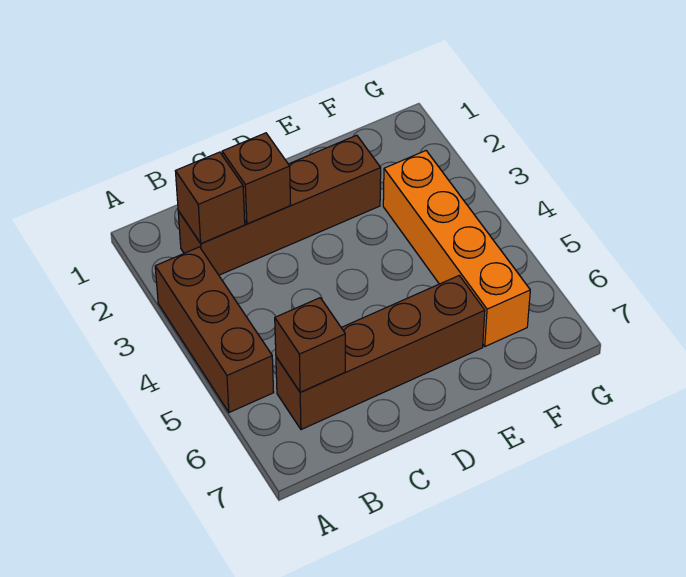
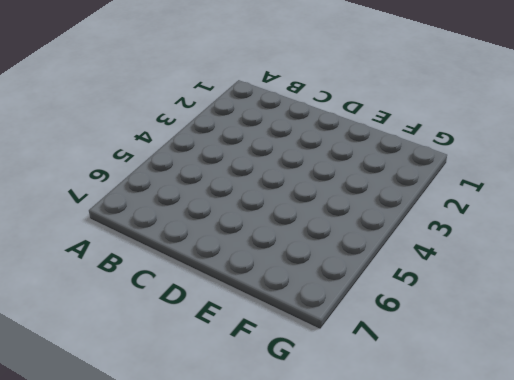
none -> brown 1x3 brick [155,247,274,412]
none -> brown 1x4 brick [178,135,381,275]

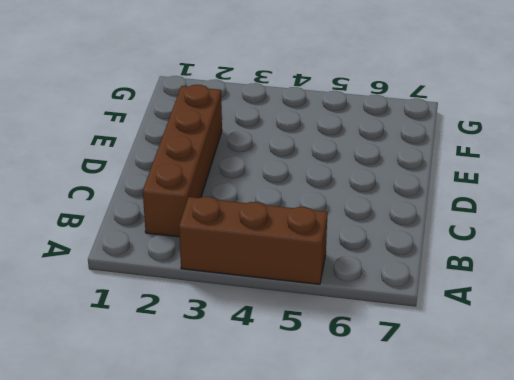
none -> brown 1x4 brick [276,276,485,430]
none -> orange 1x4 brick [383,151,530,347]

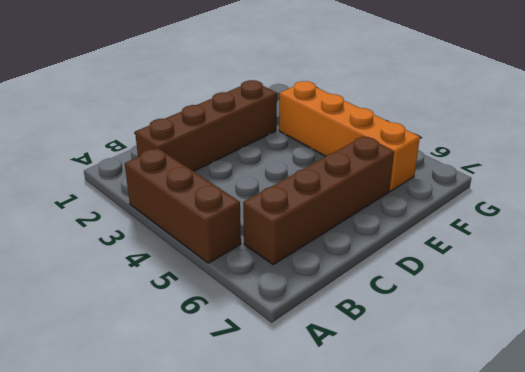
none -> brown 1x1 brick [175,152,245,243]
none -> brown 1x1 brick [275,298,345,392]

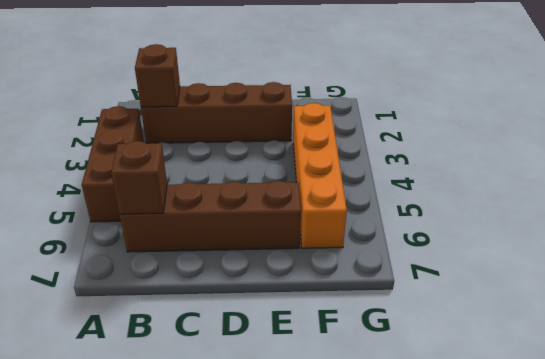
none -> brown 1x1 brick [222,133,291,224]

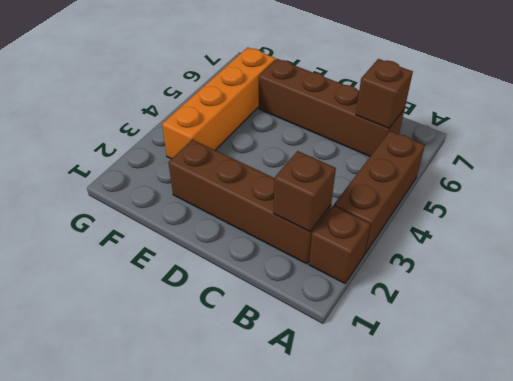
brown 1x1 brick [309,206,371,283] -> brown 1x1 brick moved to [222,133,291,224]

